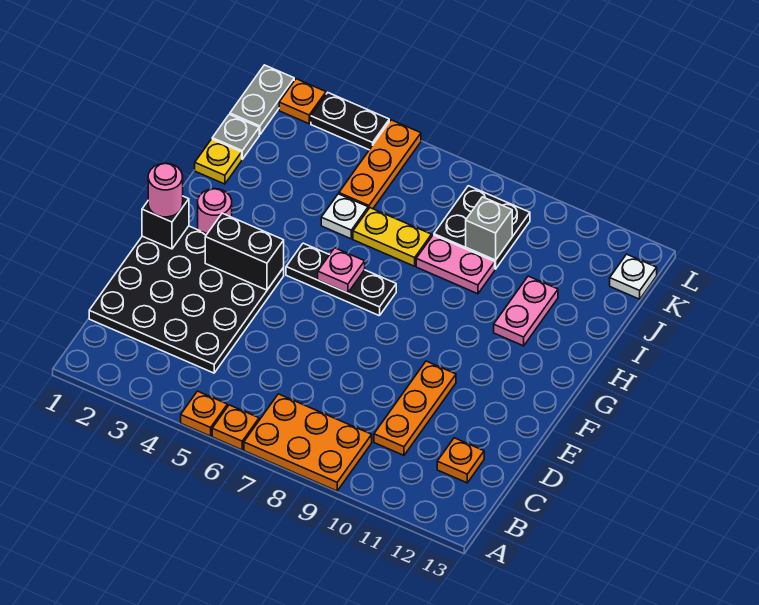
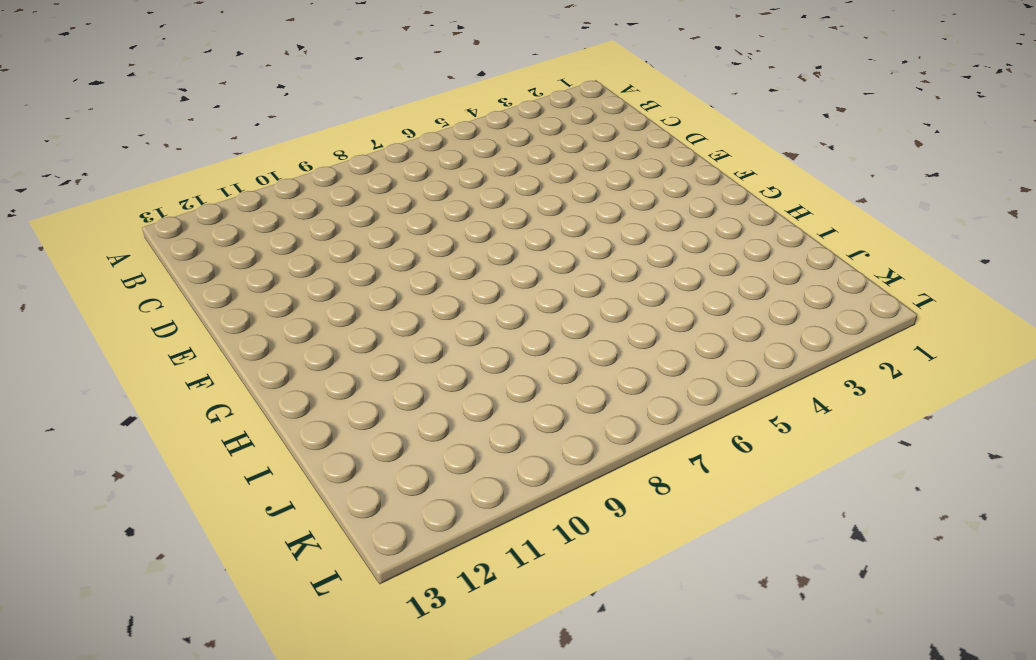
none -> orange 1x1 plate [181,391,227,436]
none -> orange 1x1 plate [212,405,259,450]
none -> orange 2x3 plate [244,394,372,491]

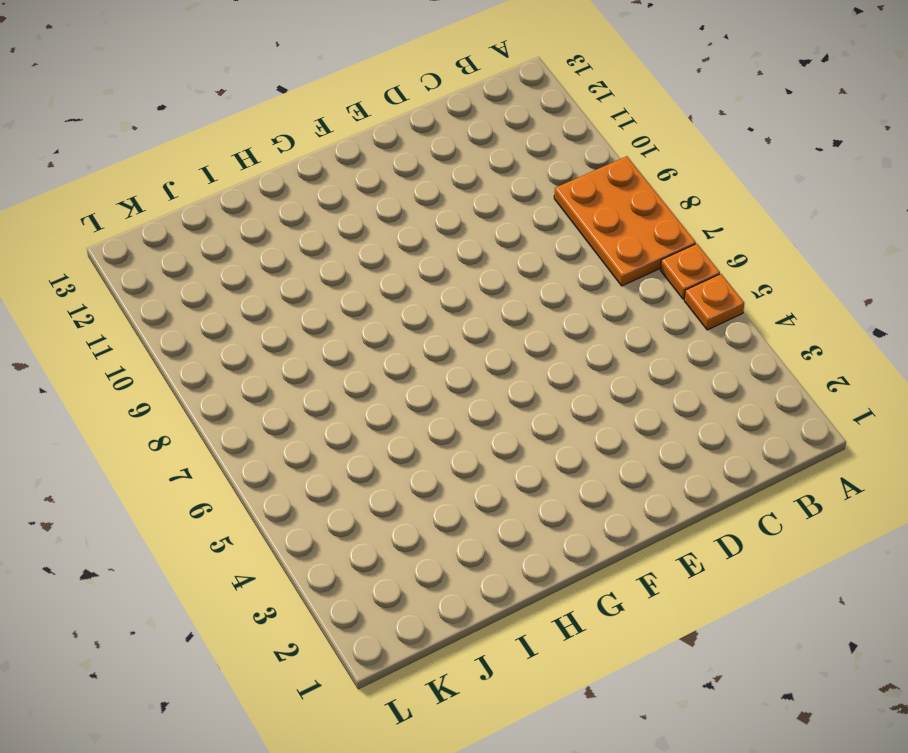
none -> black 4x4 plate [89,226,284,373]
none -> orange 1x3 plate [374,361,456,455]
none -> orange 1x1 plate [437,438,484,483]

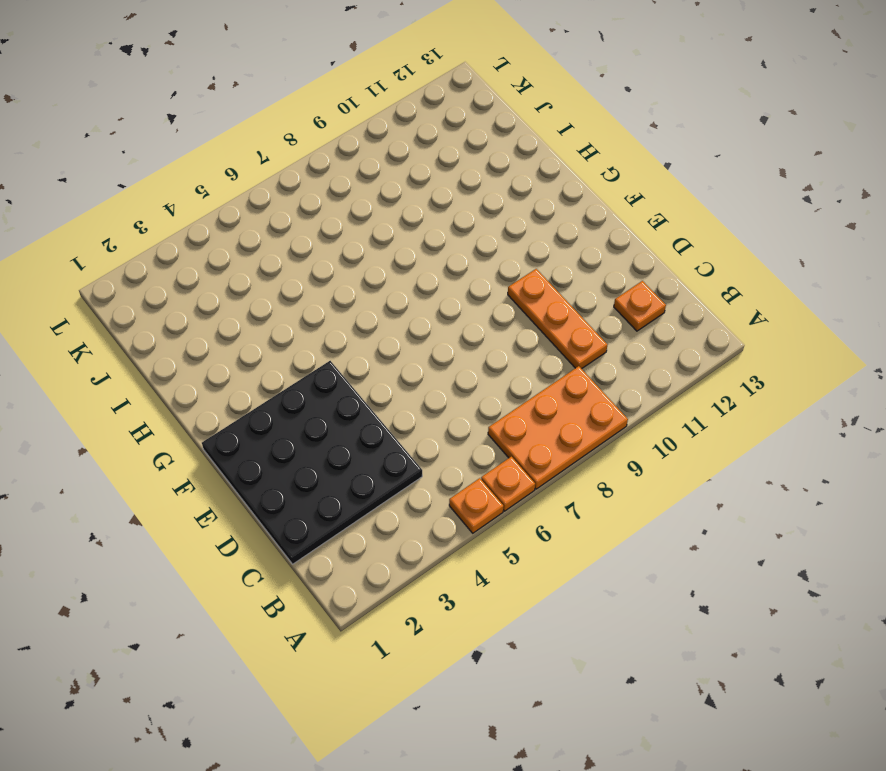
none -> pink 1x1 round brick [198,189,232,234]
none -> black 1x3 plate [286,243,396,316]
none -> pink 1x2 plate [494,276,558,346]

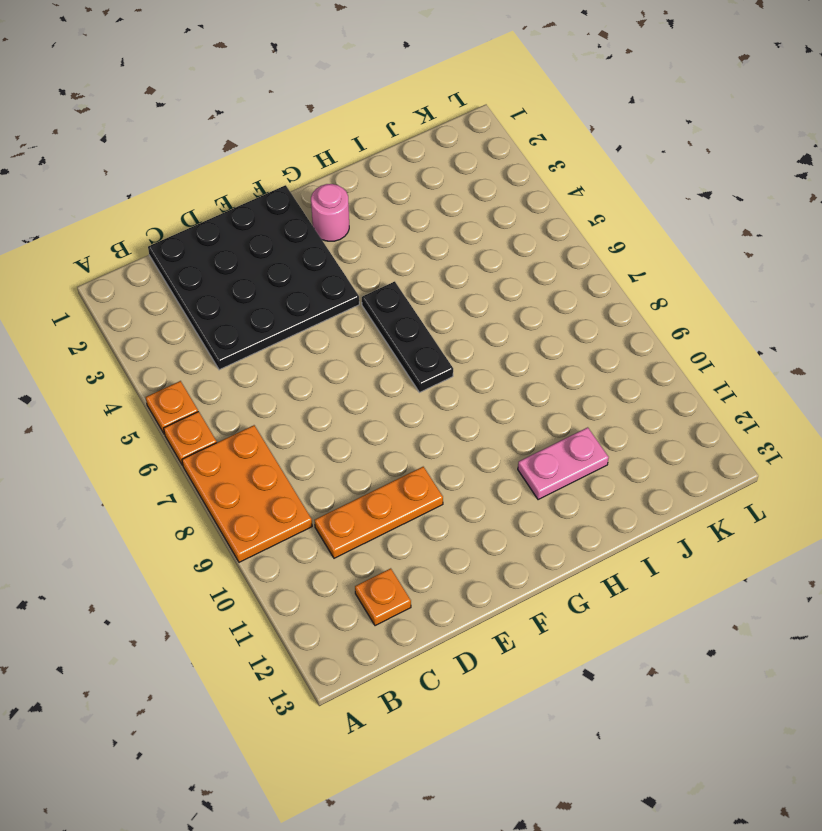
none -> yellow 1x1 plate [195,139,242,184]
none -> white 1x1 plate [321,194,368,239]
none -> yellow 1x2 plate [353,208,432,266]

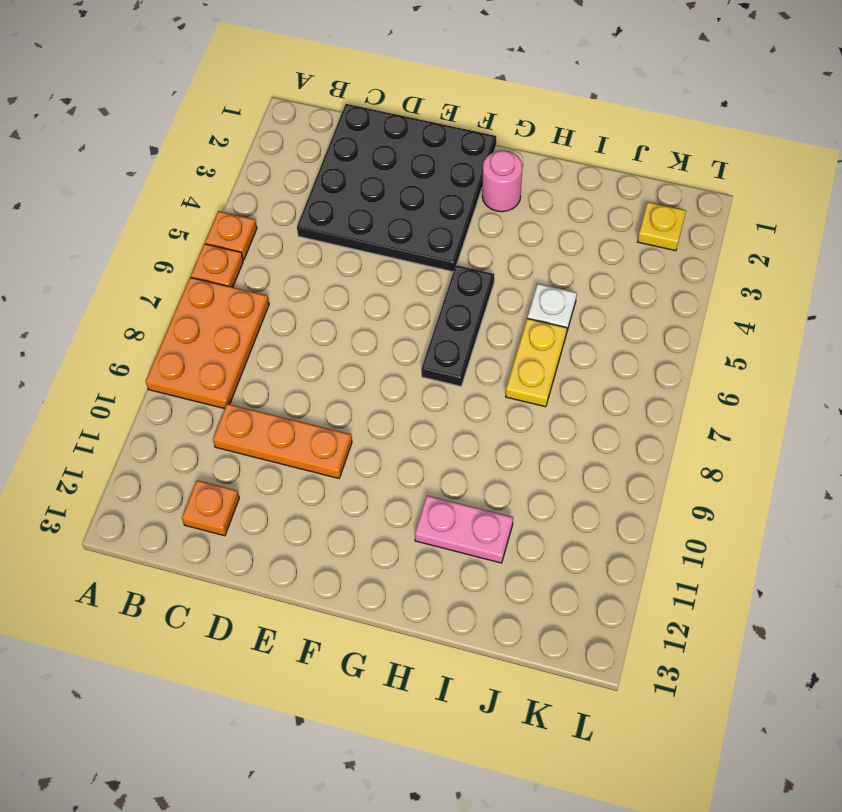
yellow 1x1 plate [638,202,686,251] -> yellow 1x1 plate moved to [195,139,242,184]
none -> pink 1x2 plate [416,235,495,294]
none -> grey 1x1 plate [212,114,259,159]
none -> orange 1x3 plate [339,120,421,209]

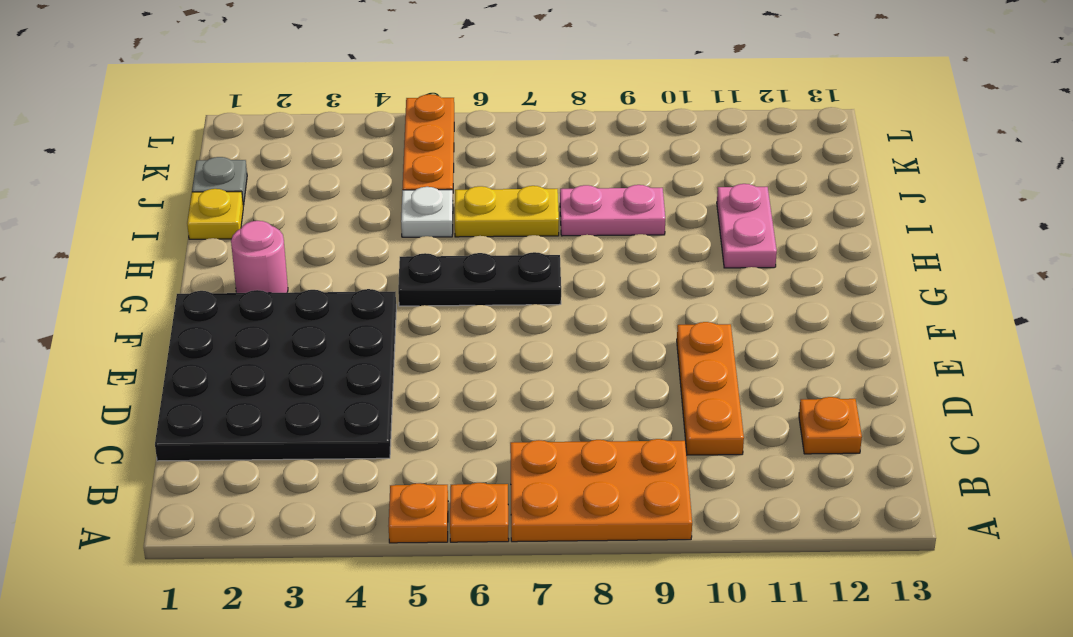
none -> black 2x2 plate [434,186,530,269]
none -> grey 1x2 plate [230,65,294,135]
none -> white 1x1 plate [610,254,657,299]

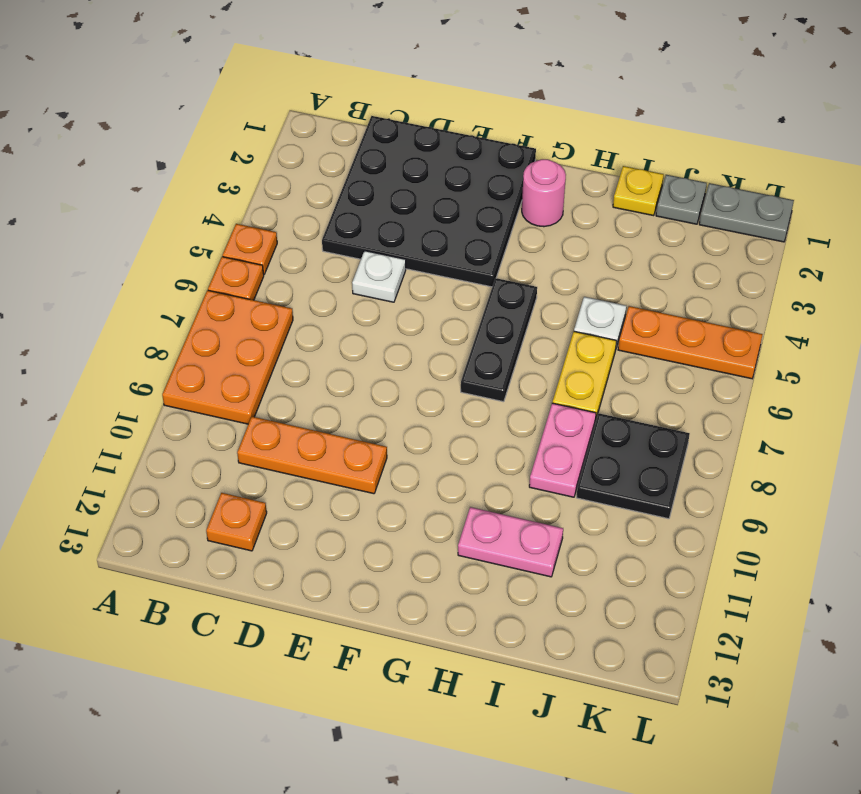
white 1x1 plate [352,251,406,302] -> white 1x1 plate moved to [610,254,657,299]
none -> orange 1x1 plate [279,79,326,124]
none -> black 1x2 plate [311,93,389,150]
none -> black 1x1 brick [142,196,189,249]

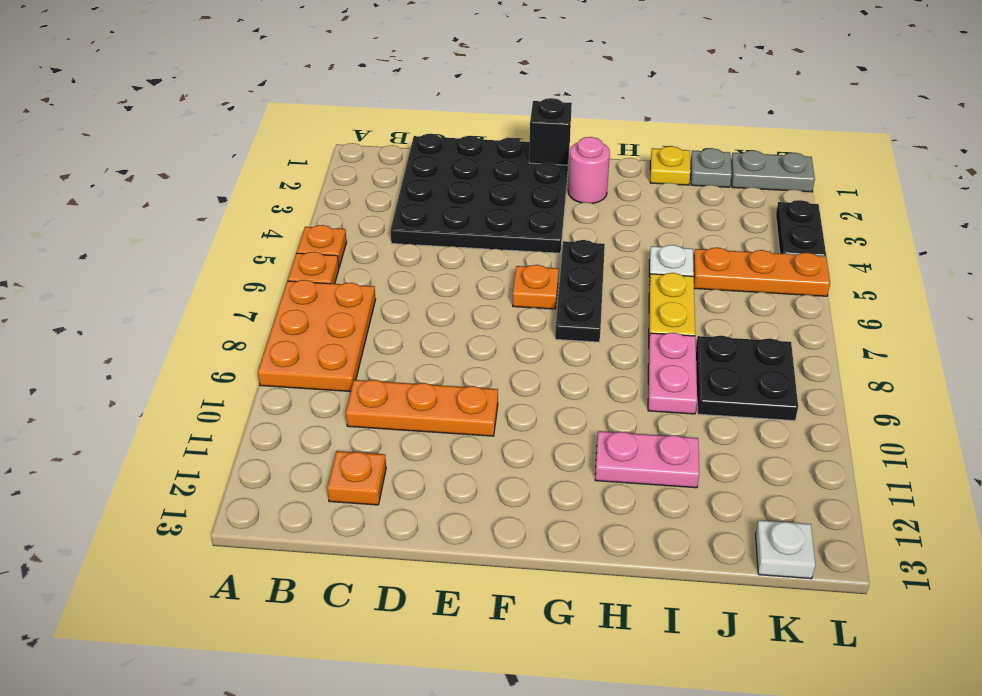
orange 1x1 plate [513,265,559,309] -> orange 1x1 plate moved to [279,79,326,124]
none -> black 1x2 brick [205,213,284,290]
none -> pink 1x1 plate [318,248,365,293]
none -> grey 1x1 brick [466,197,512,260]

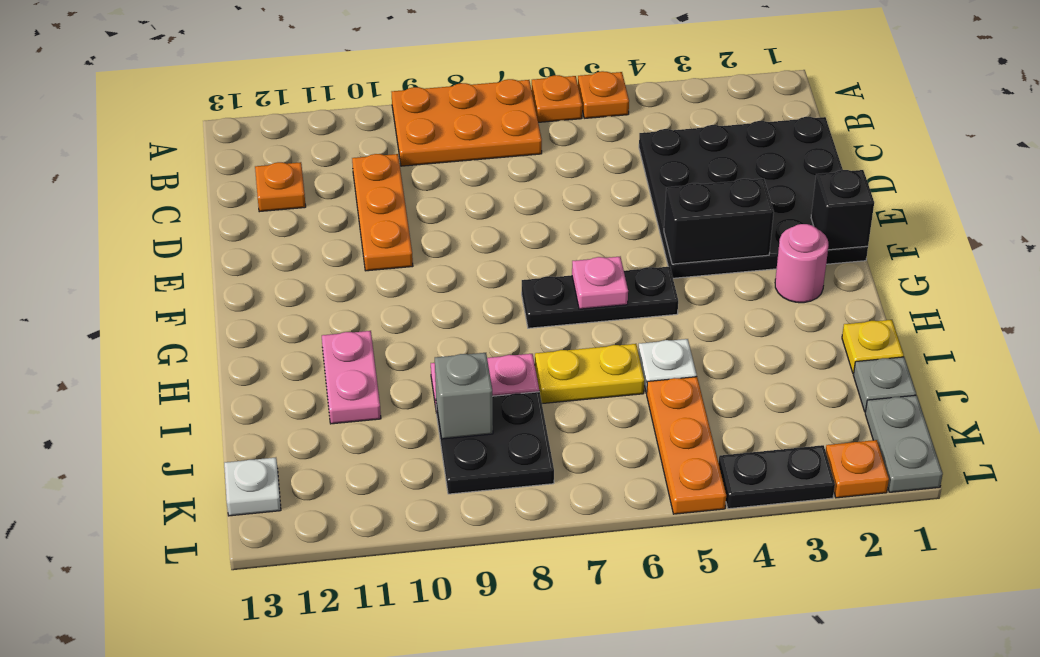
none -> pink 1x1 round brick [148,163,183,217]

